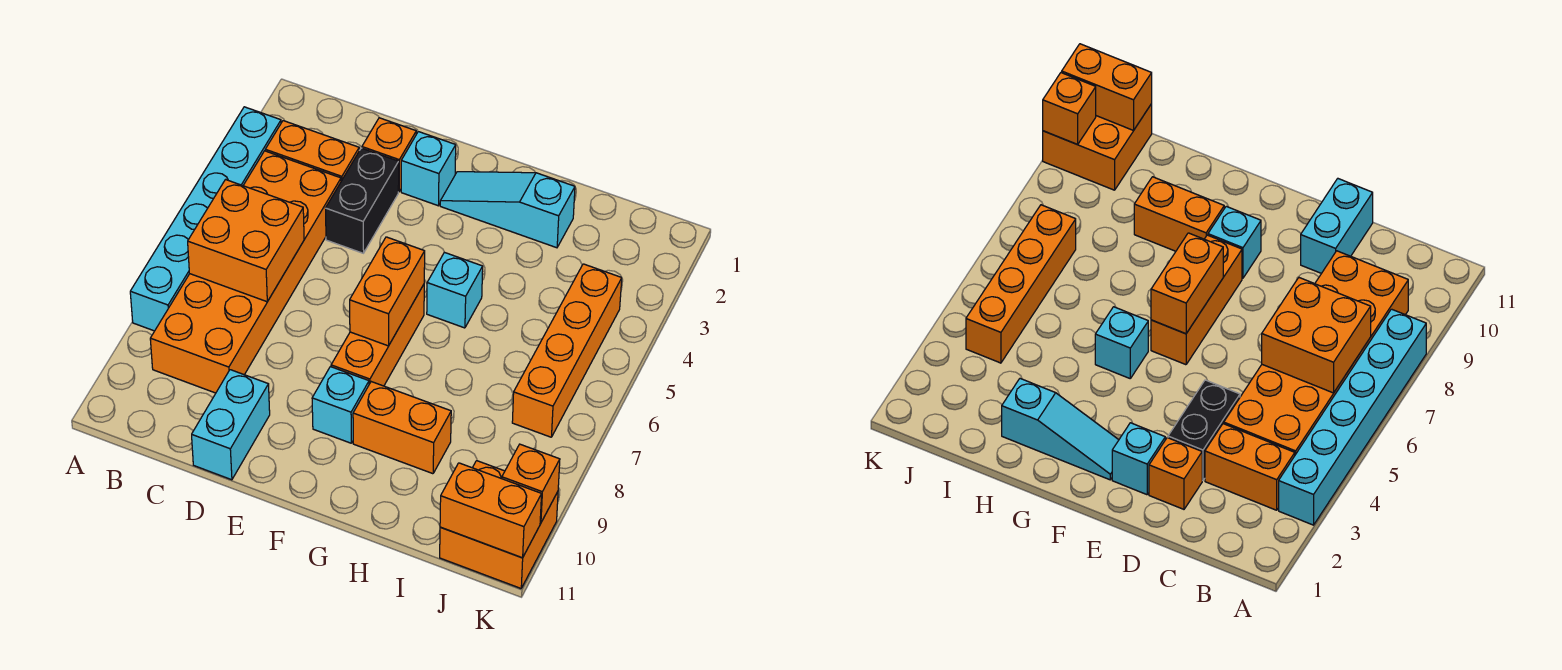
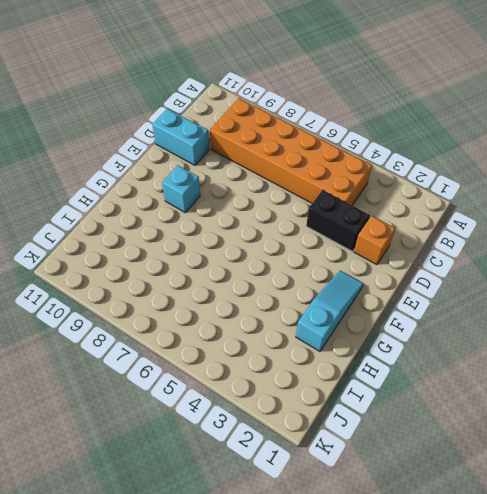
none -> cyan 1x6 brick [130,107,281,331]
none -> orange 1x2 brick [265,121,359,181]
none -> cyan 1x1 brick [401,132,456,206]

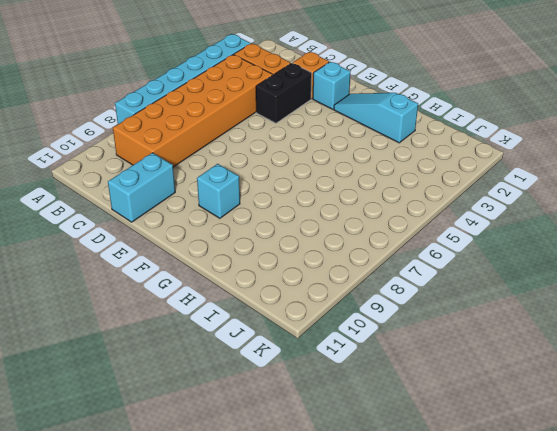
none -> orange 1x3 brick [331,285,424,386]
none -> cyan 1x1 brick [427,252,483,328]
none -> orange 1x2 brick [353,382,451,474]

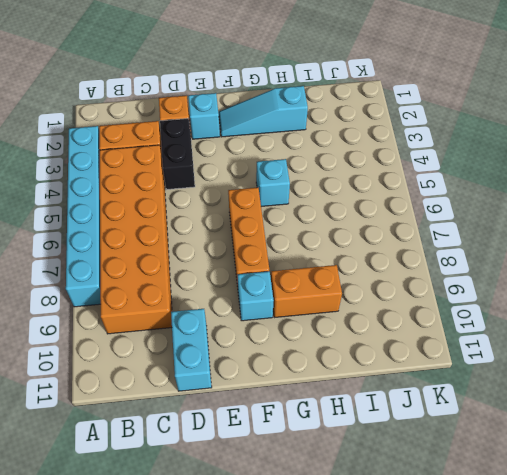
none -> orange 1x4 brick [512,264,622,437]
none -> orange 2x2 brick [440,461,558,588]
none -> orange 2x2 brick [188,180,304,302]

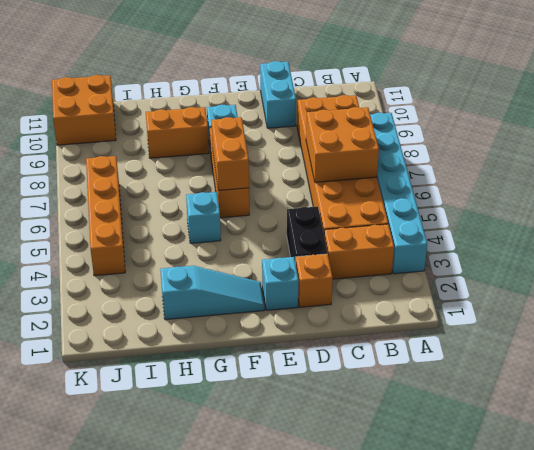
none -> orange 1x2 brick [440,463,542,558]
none -> orange 1x1 brick [502,444,560,523]

